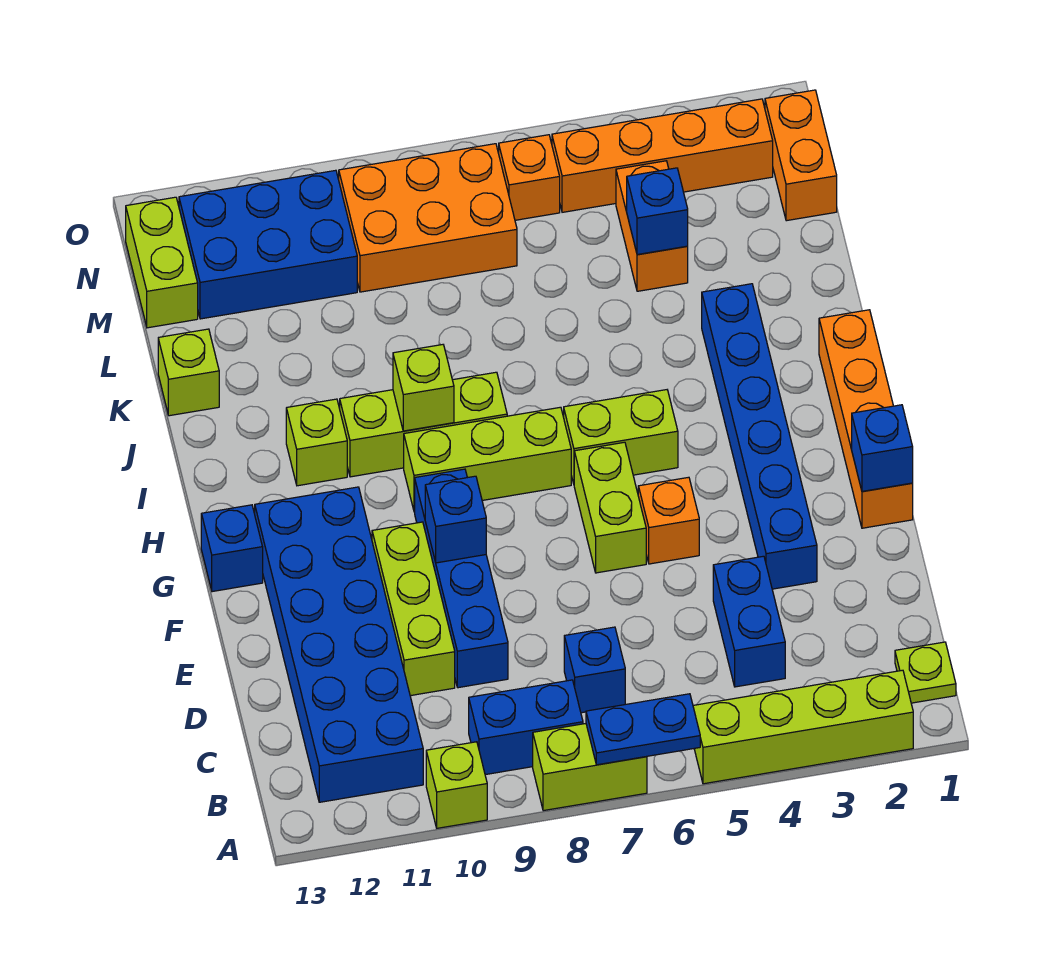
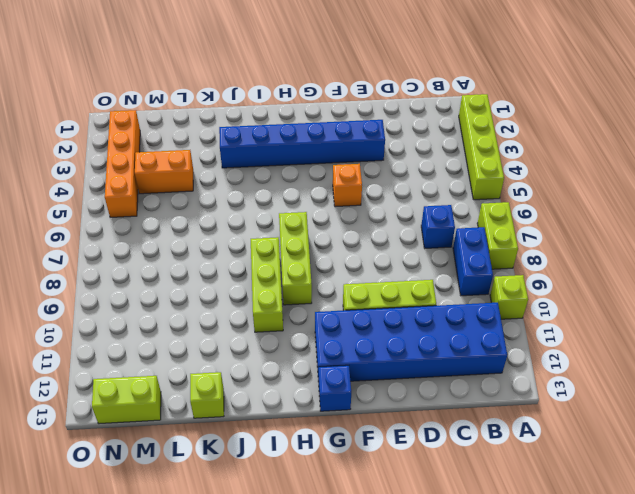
none -> lime 1x1 plate [895,642,956,703]
none -> blue 1x2 brick [713,556,785,687]
none -> blue 1x4 brick [415,469,508,688]
none -> orange 1x4 brick [819,310,913,528]

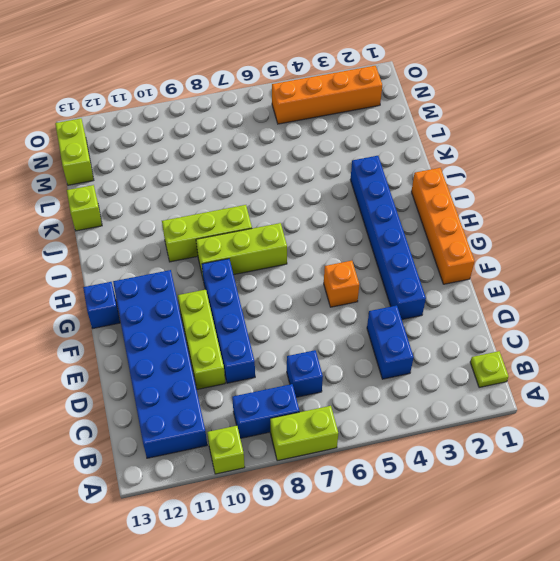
none -> lime 1x4 brick [693,670,913,784]
none -> lime 1x2 brick [574,442,646,573]
none -> lime 1x2 brick [564,390,678,484]
none -> lime 1x1 brick [286,399,347,486]

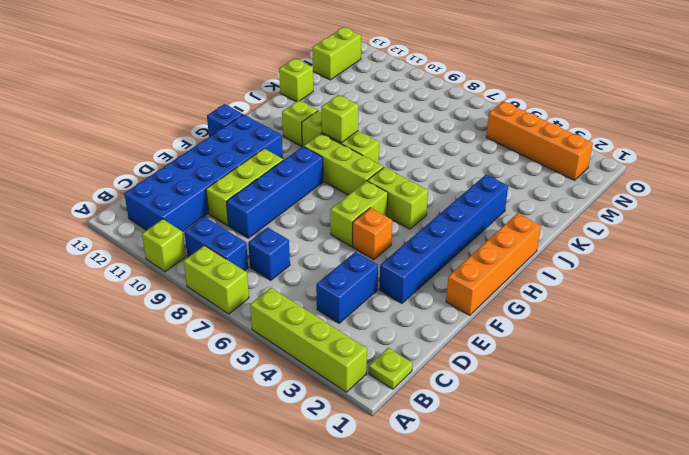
none -> orange 1x2 brick [616,161,688,291]
none -> orange 1x2 brick [765,90,837,221]
none -> orange 2x3 brick [339,144,517,292]
none -> blue 2x3 brick [179,170,357,319]

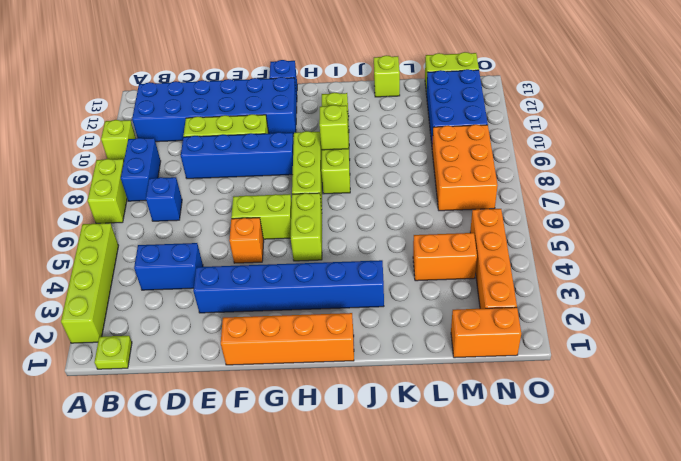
none -> orange 1x1 brick [499,135,560,220]
none -> blue 1x2 plate [586,694,700,765]
none -> blue 1x1 brick [852,405,913,491]
none -> blue 1x1 brick [425,476,486,563]

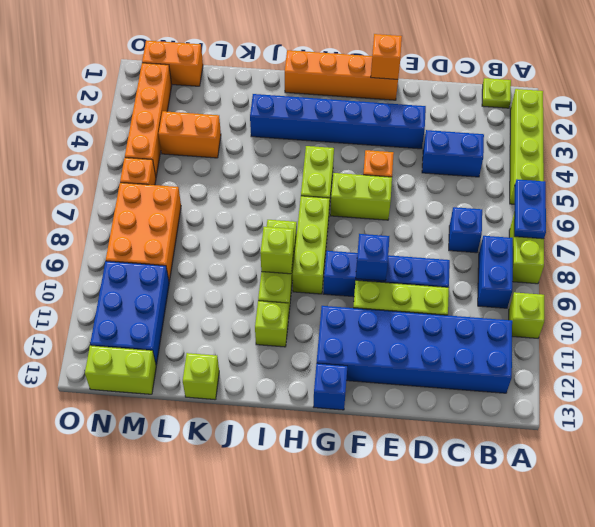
orange 1x1 brick [371,34,402,79] -> blue 1x1 brick [852,405,913,491]
none -> blue 1x1 brick [627,168,688,255]

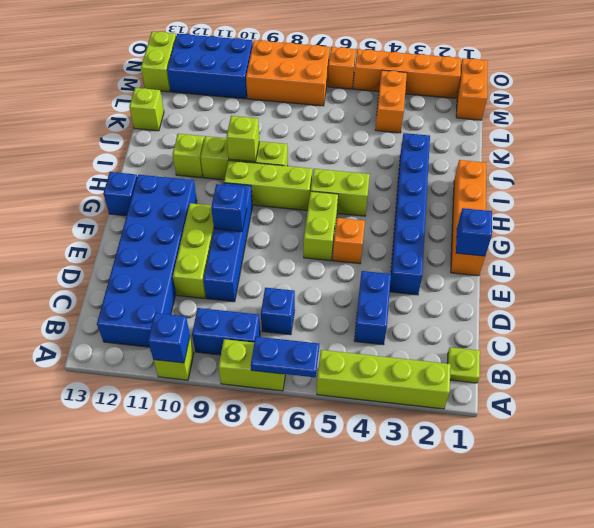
blue 1x1 brick [148,313,190,363] -> blue 1x1 brick moved to [627,168,688,255]

